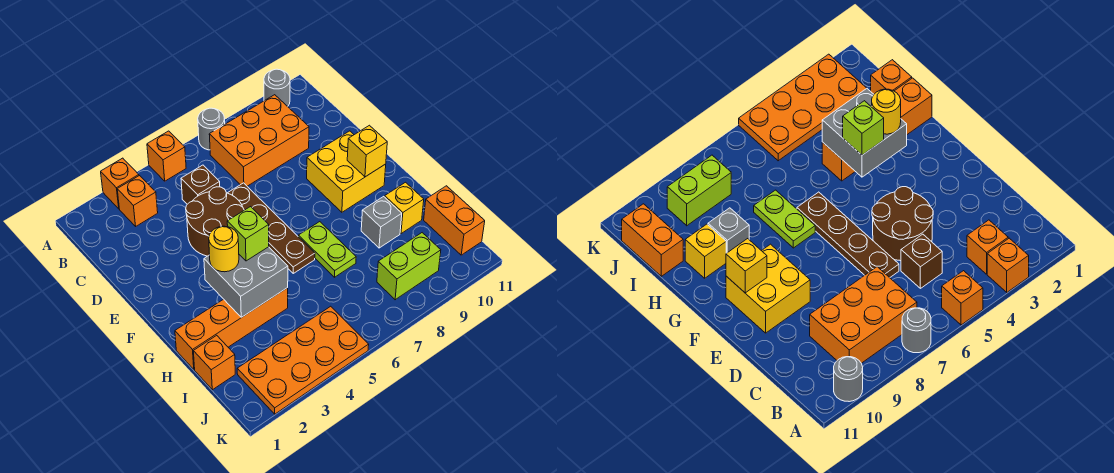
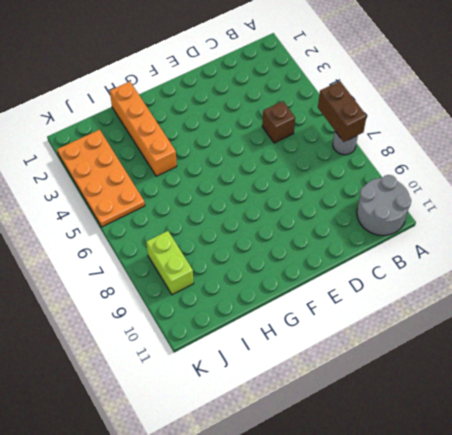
brown 1x2 brick [318,81,367,142] -> none
grey 2x2 round brick [357,175,411,235] -> grey 1x1 round brick [264,69,290,106]
none -> orange 1x1 brick [101,158,139,209]
none -> orange 1x1 brick [147,131,186,181]
none -> orange 1x1 brick [117,176,158,226]

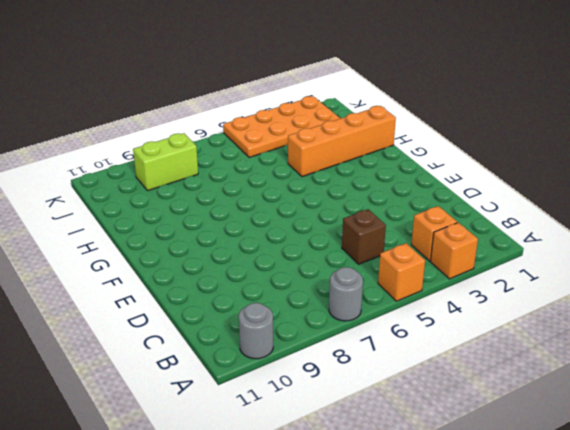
none -> orange 2x3 brick [209,95,309,186]
none -> brown 2x2 round brick [186,187,244,256]
none -> brown 1x4 plate [228,183,315,273]

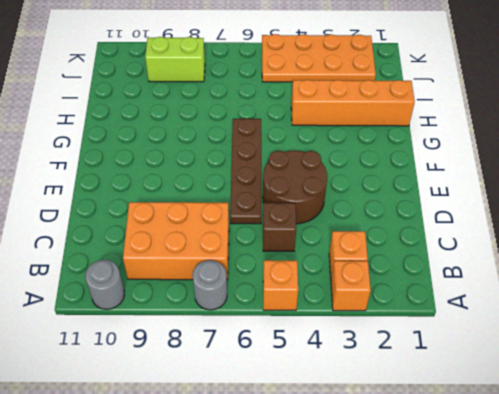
none -> yellow 2x2 brick [307,131,386,212]
none -> lime 1x2 plate [298,222,356,277]
none -> grey 1x1 brick [361,197,402,248]

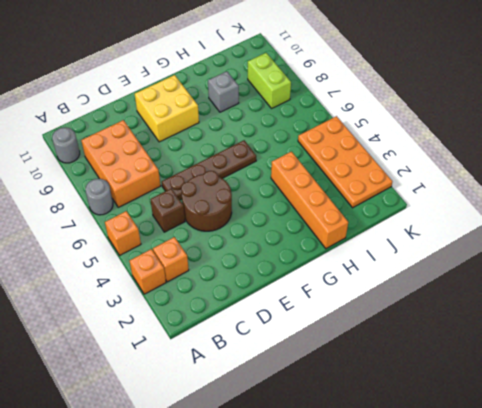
none -> lime 1x2 plate [298,222,356,277]
none -> yellow 1x1 brick [385,182,424,234]
none -> orange 1x1 brick [193,335,235,390]

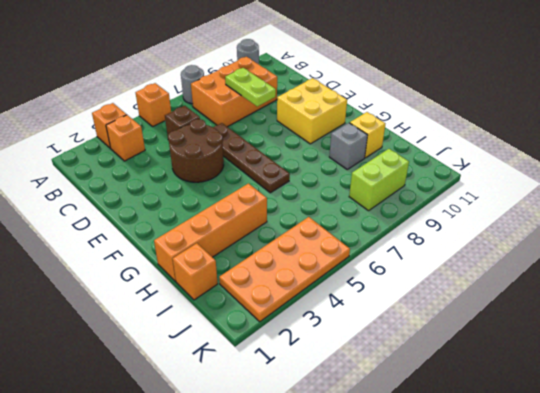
lime 1x2 plate [225,68,276,106] -> lime 1x2 plate moved to [298,222,356,277]
none -> orange 1x2 brick [424,186,485,255]
none -> yellow 1x1 brick [347,125,387,177]
none -> grey 2x2 brick [204,247,288,317]

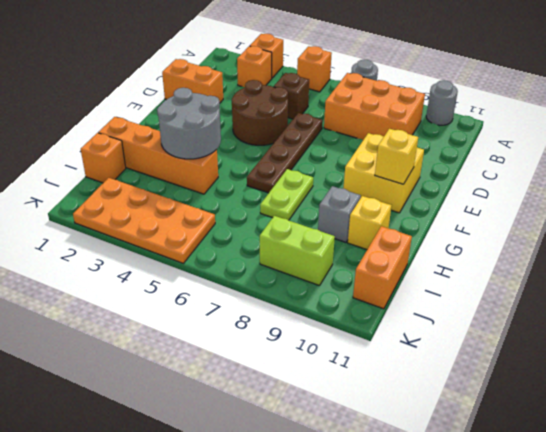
orange 1x2 brick [162,59,223,103] -> none
grey 2x2 round brick [157,88,221,159] -> grey 2x2 brick [204,247,288,317]
none -> yellow 1x1 round brick [209,226,239,272]
none -> lime 1x1 brick [227,207,269,261]

